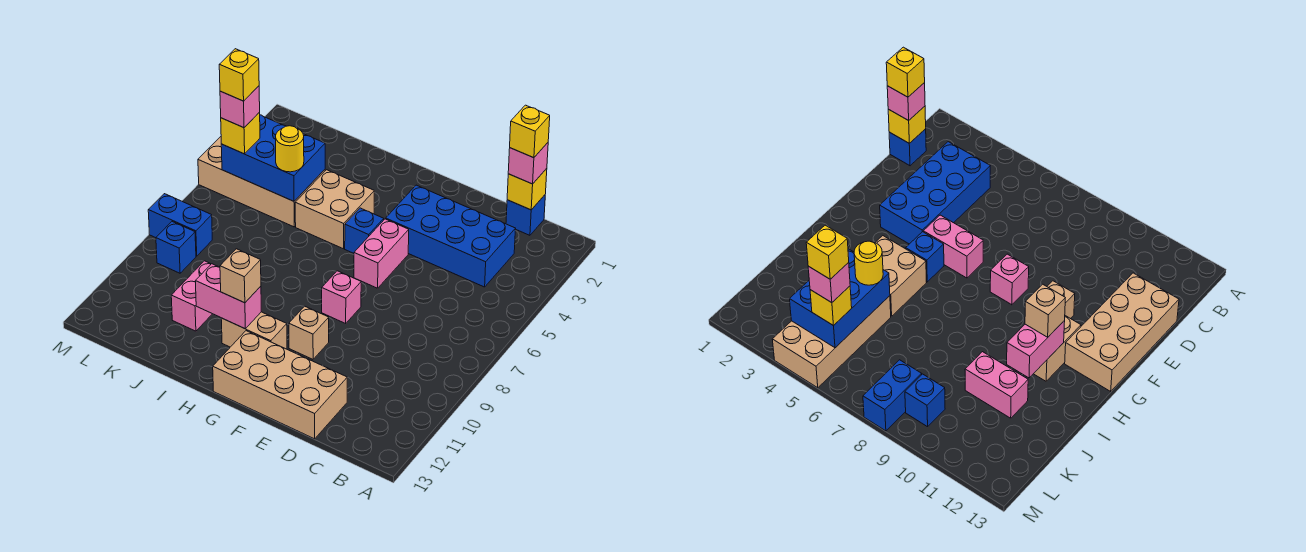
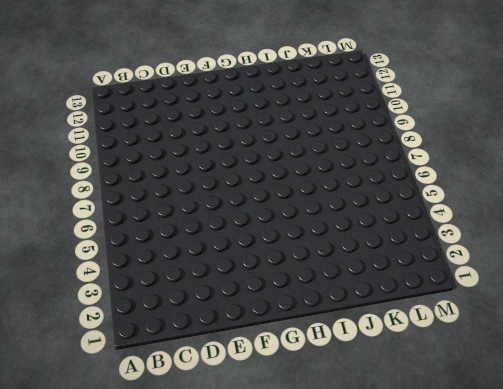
none -> blue 1x1 brick [506,195,545,235]
none -> blue 2x4 brick [386,185,515,287]
none -> tan 2x4 brick [213,331,347,439]

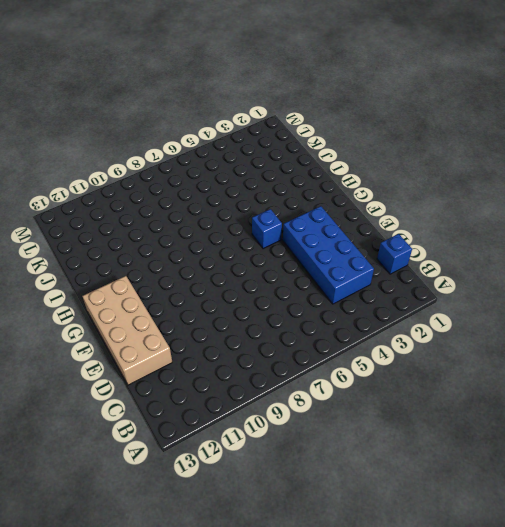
none -> pink 1x2 brick [354,219,409,288]
none -> pink 1x1 brick [322,271,361,323]
none -> tan 1x1 brick [289,306,329,359]

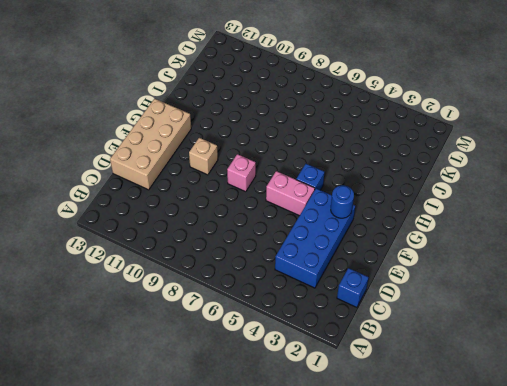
blue 1x1 round brick [331,185,354,218] -> none
none -> tan 1x2 brick [221,312,287,349]
none -> tan 2x2 brick [295,170,374,249]
none -> tan 2x4 brick [198,137,325,227]

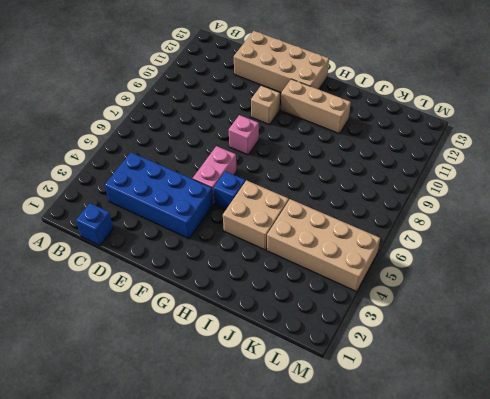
tan 1x3 brick [281,79,351,134] -> tan 1x2 brick [221,312,287,349]
none -> pink 1x2 brick [171,261,212,331]
none -> blue 1x2 brick [148,194,212,256]
none -> blue 1x1 brick [156,222,196,273]

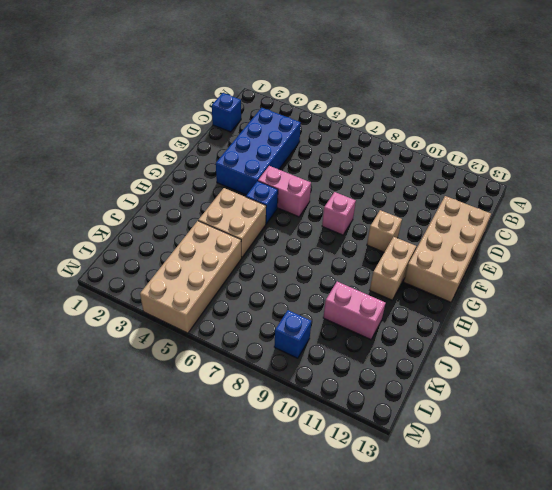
none -> blue 1x2 brick [148,194,212,256]
none -> yellow 1x1 brick [507,168,547,210]
none -> pink 1x2 brick [195,264,261,329]

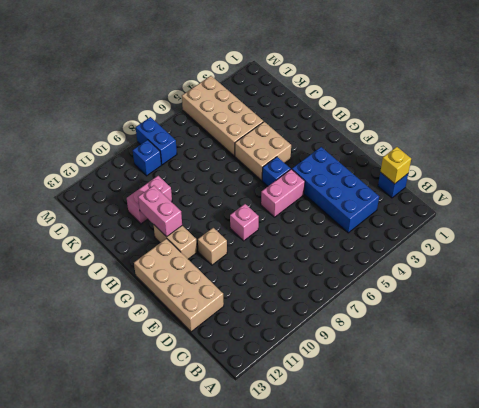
none -> blue 2x3 brick [221,115,325,201]
none -> pink 1x1 brick [508,143,548,184]
none -> tan 1x1 brick [220,249,261,303]

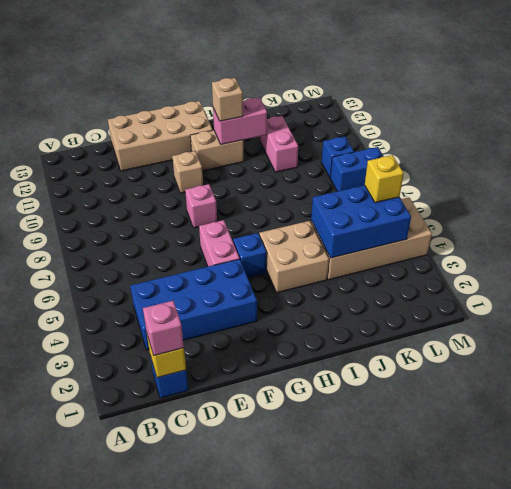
none -> yellow 1x1 round brick [276,126,304,172]
none -> yellow 1x1 brick [510,105,550,158]
none -> pink 1x1 brick [220,86,260,128]

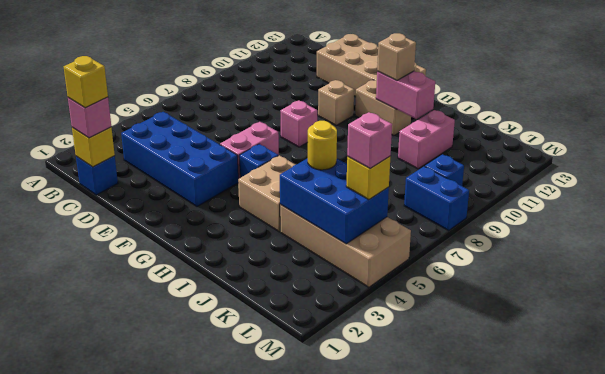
none -> yellow 1x1 brick [219,49,259,101]

